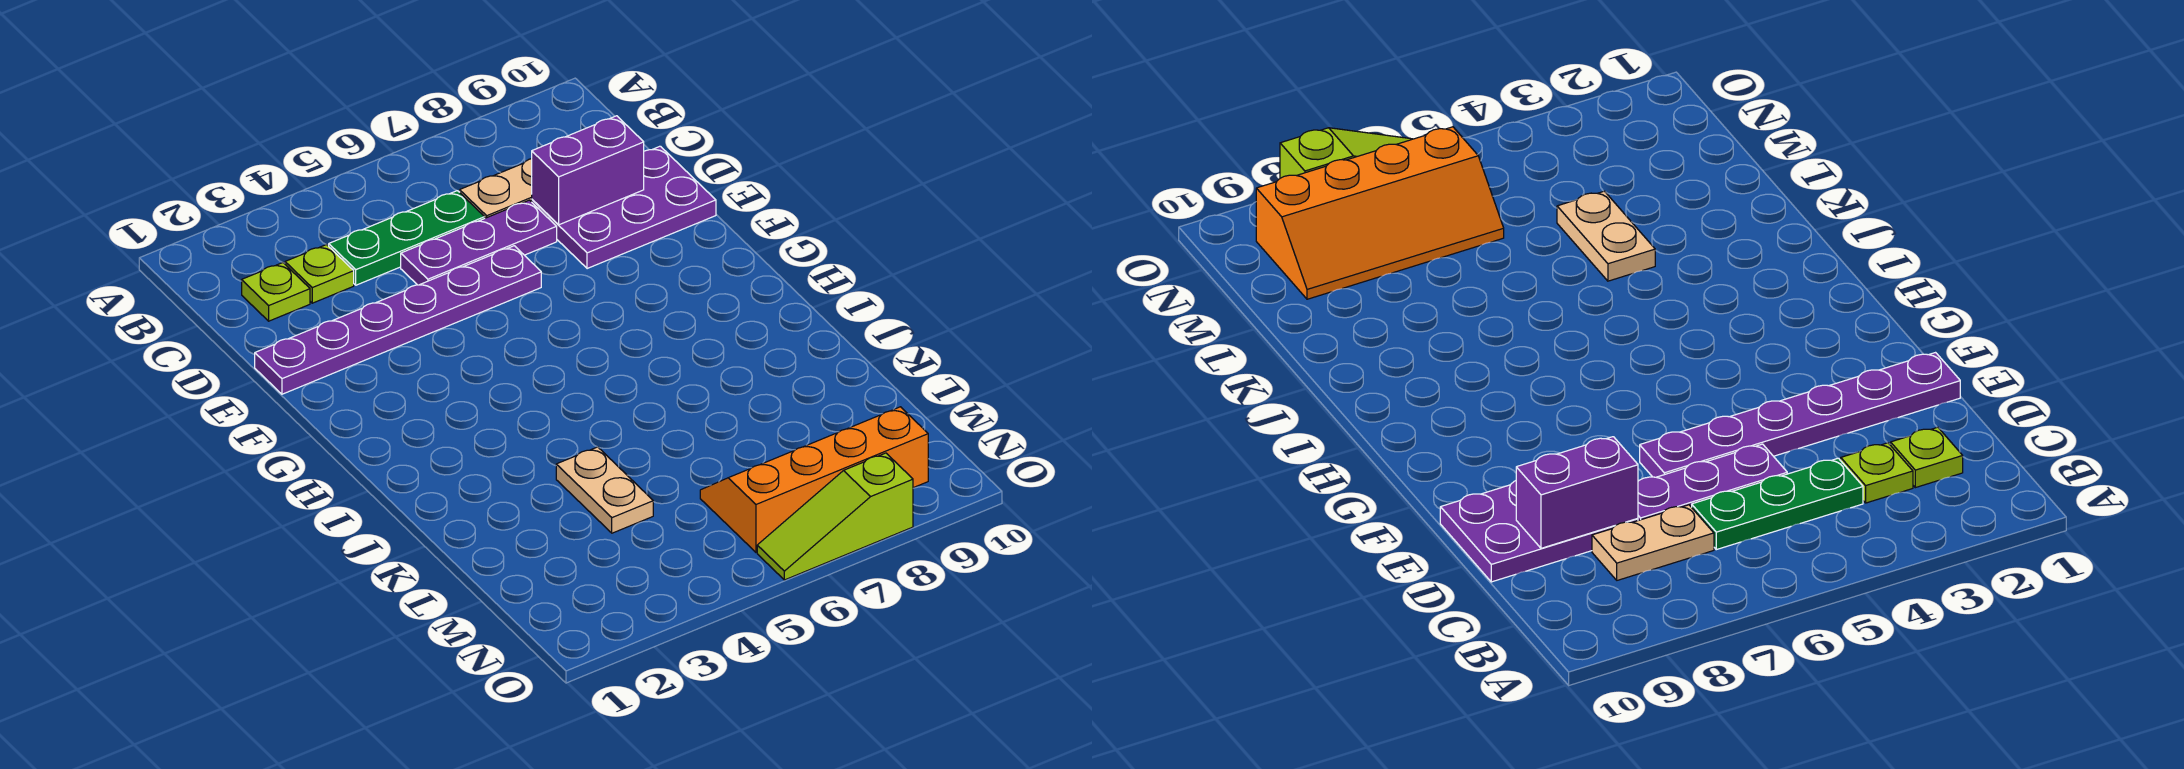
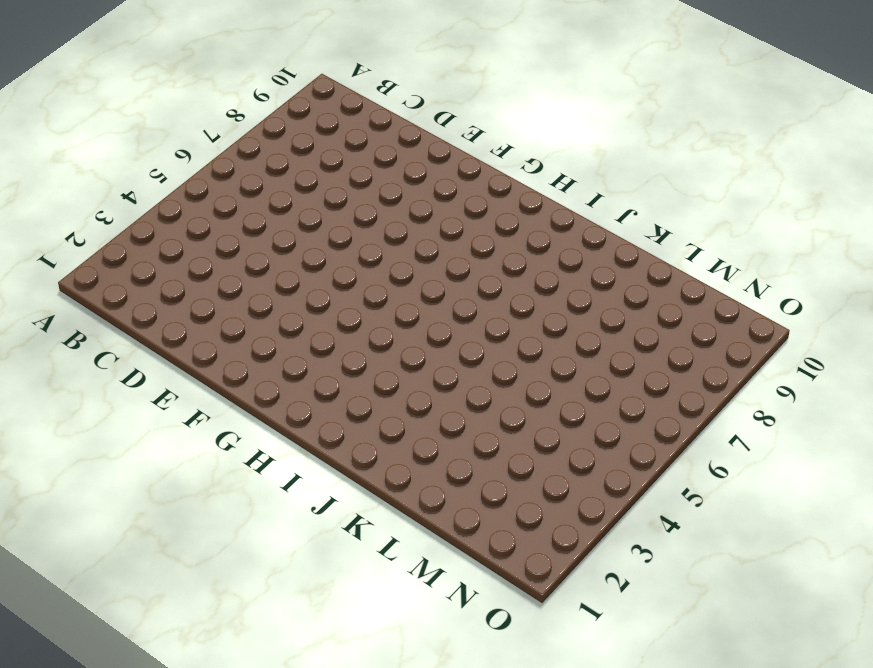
none -> lime 1x1 plate [242,262,310,321]
none -> lime 1x1 plate [285,244,354,303]

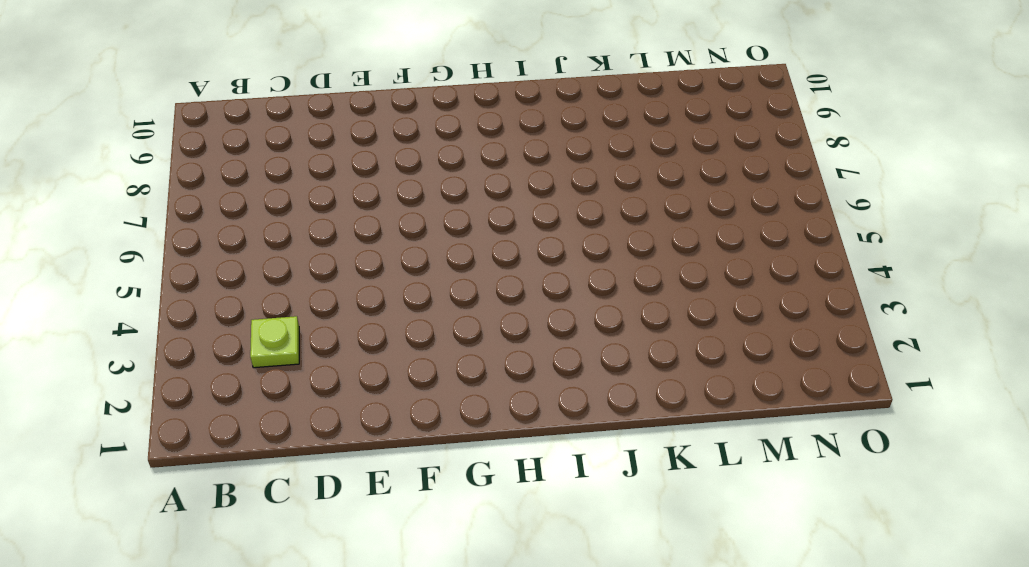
none -> lime 1x1 plate [242,262,310,321]
none -> green 1x3 plate [329,191,485,285]

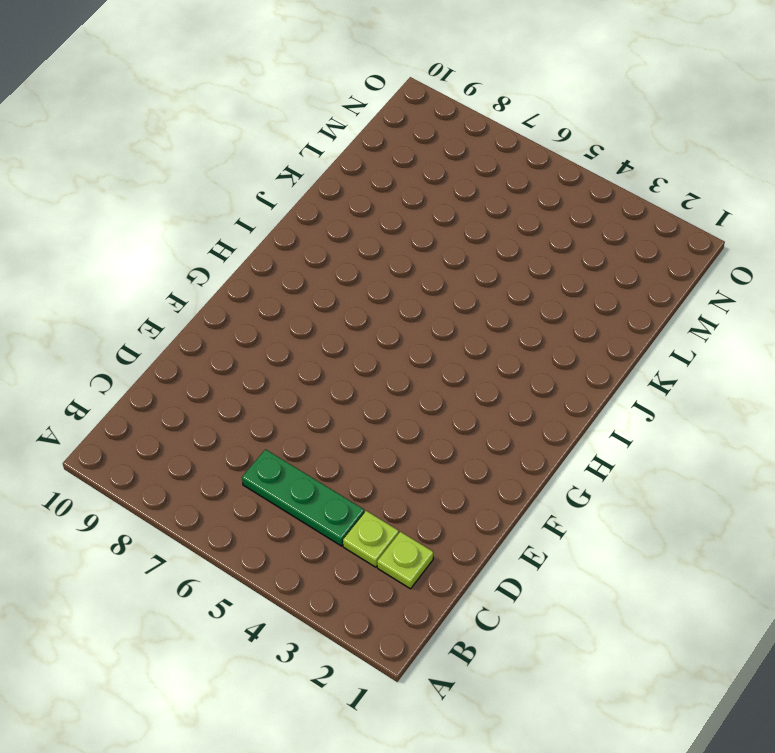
none -> tan 1x2 plate [460,159,532,218]
none -> purple 1x3 plate [401,200,557,285]

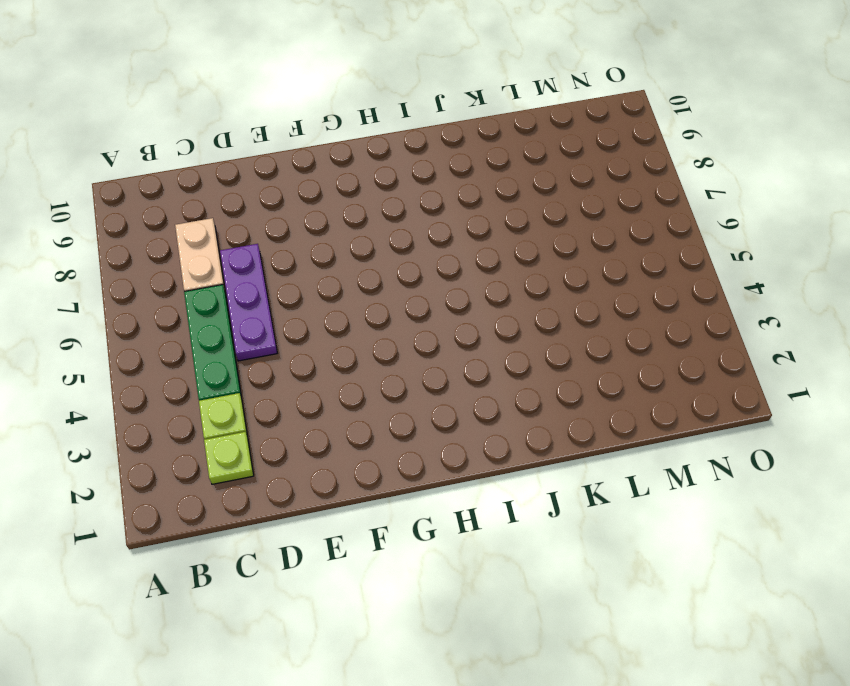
none -> purple 2x3 plate [532,146,716,269]
none -> purple 1x6 plate [255,246,541,394]

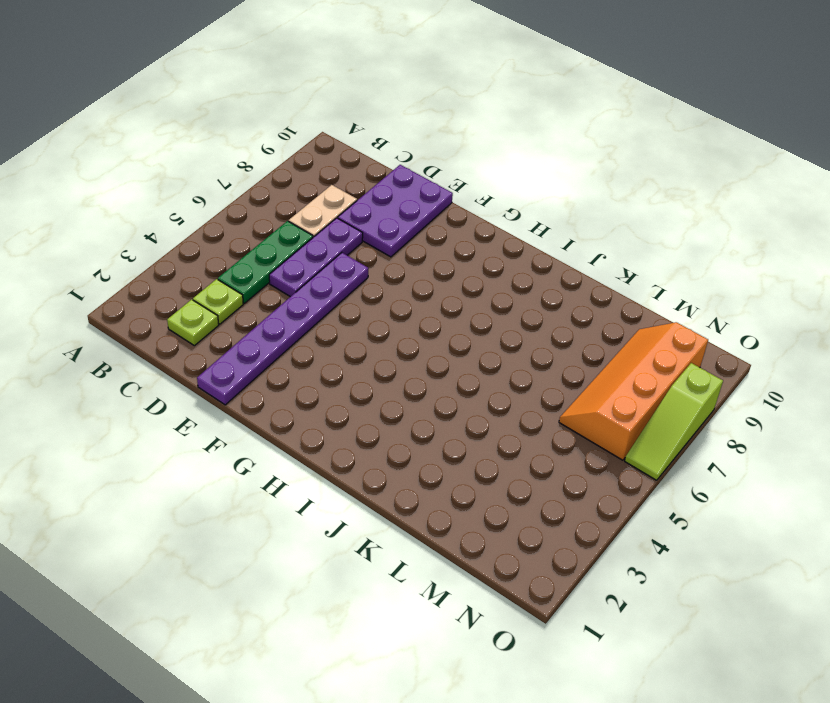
none -> tan 1x2 plate [556,447,653,533]
none -> purple 1x2 brick [532,116,644,225]

